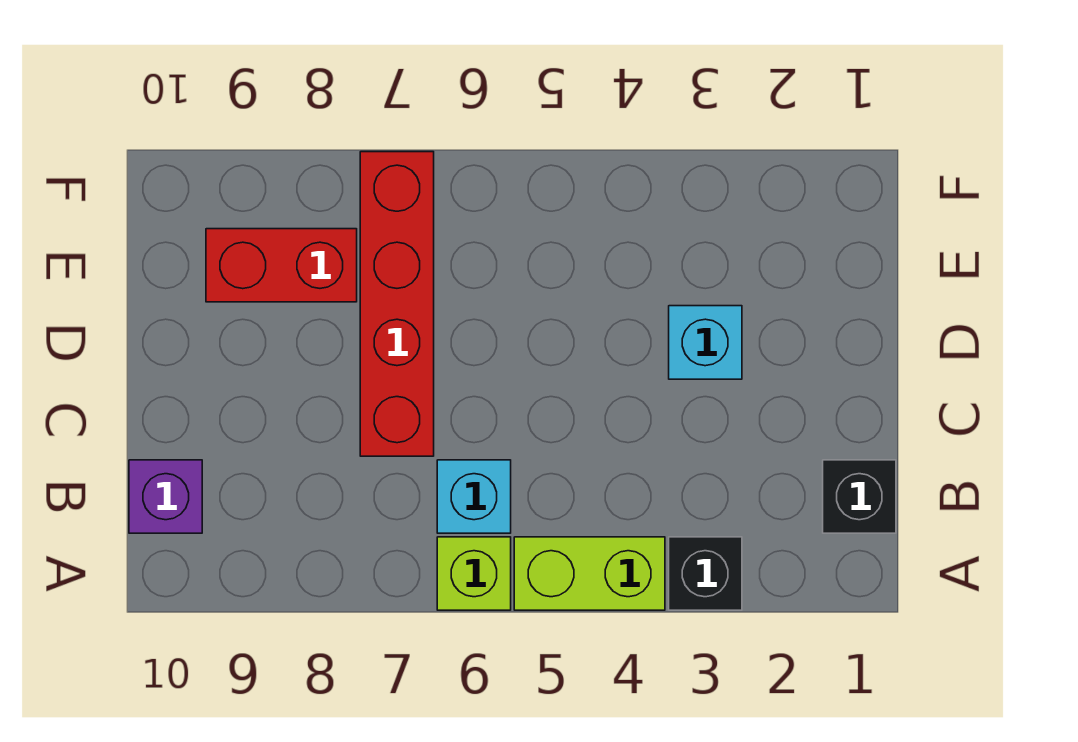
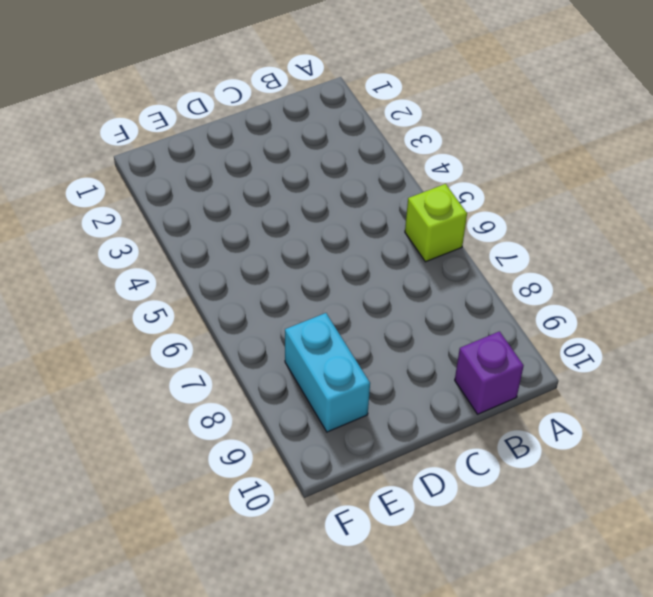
cyan 1x2 brick [285,313,370,432] -> red 1x2 brick [206,229,357,302]
none -> black 1x1 brick [669,537,742,610]
none -> lime 1x2 brick [514,537,665,610]

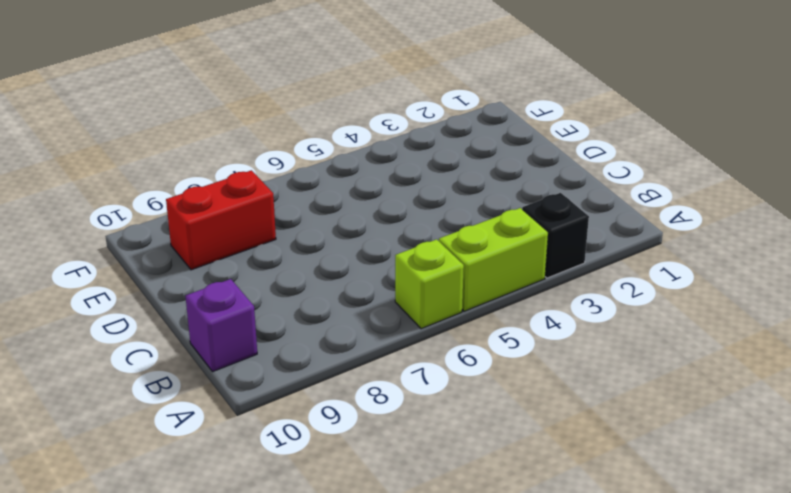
none -> black 1x1 brick [823,460,896,533]
none -> cyan 1x1 brick [437,460,511,533]

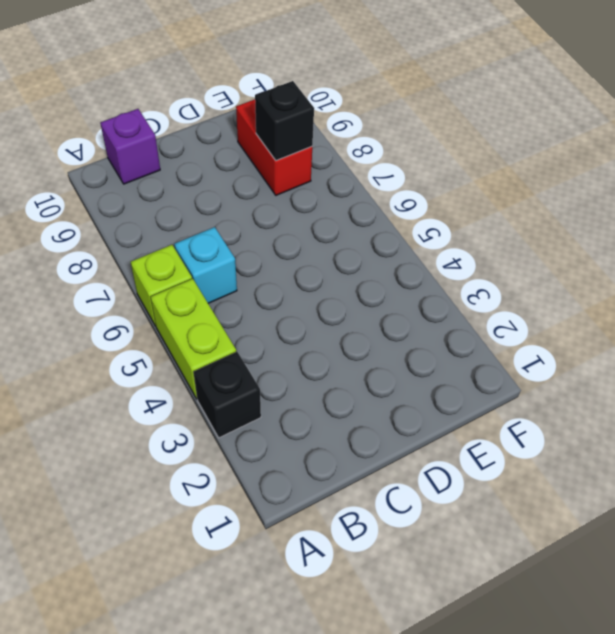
black 1x1 brick [255,81,314,161] -> black 1x1 brick moved to [823,460,896,533]
none -> red 1x4 brick [360,152,434,456]
none -> cyan 1x1 brick [669,306,742,379]

